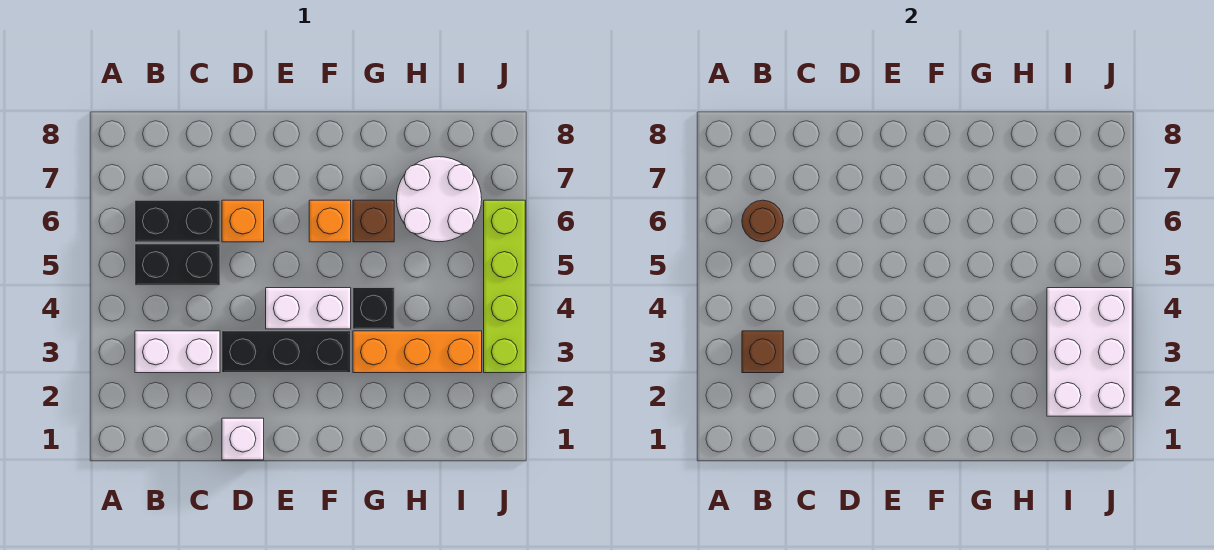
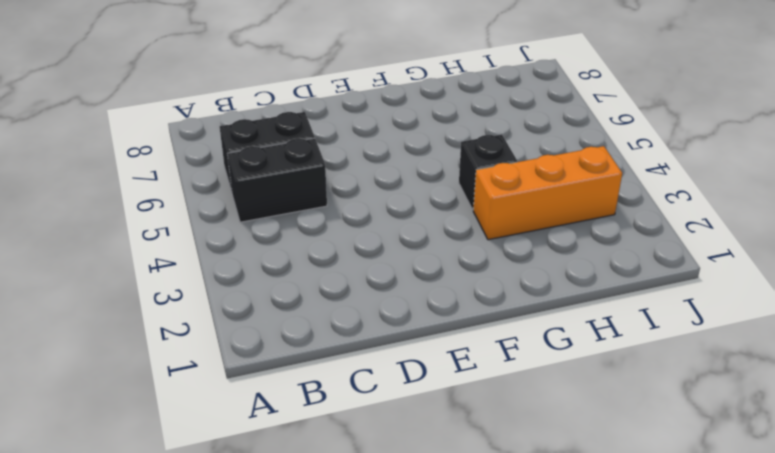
none -> white 1x2 brick [135,331,220,373]
none -> white 1x1 brick [222,418,264,460]
none -> black 1x3 brick [222,331,351,373]

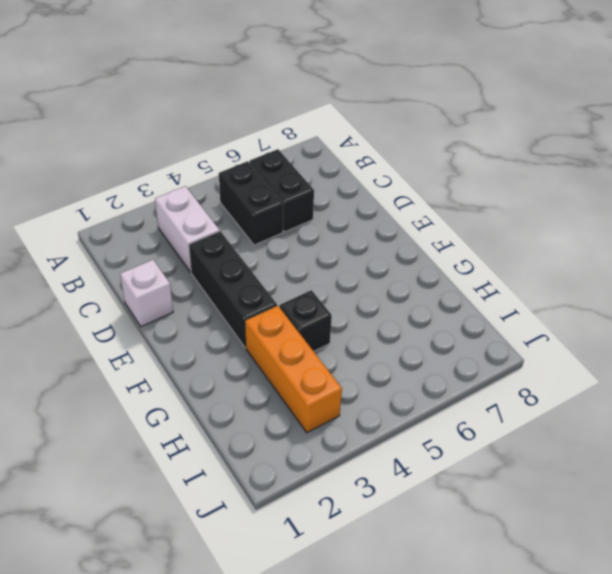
none -> orange 1x1 brick [222,200,264,242]
none -> white 1x2 brick [266,288,351,329]
none -> orange 1x1 brick [309,200,351,242]

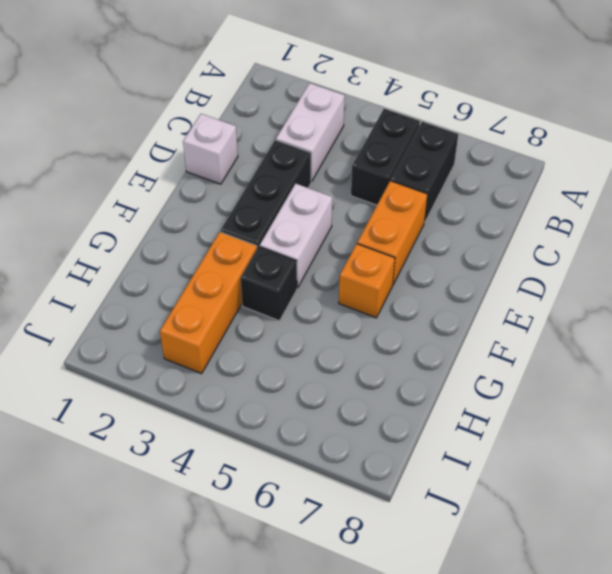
orange 1x2 brick [357,181,428,284] -> orange 1x1 brick [222,200,264,242]
none -> brown 1x1 brick [353,200,394,242]
none -> white 2x2 round brick [397,157,482,242]
none -> lime 1x4 brick [484,200,525,373]

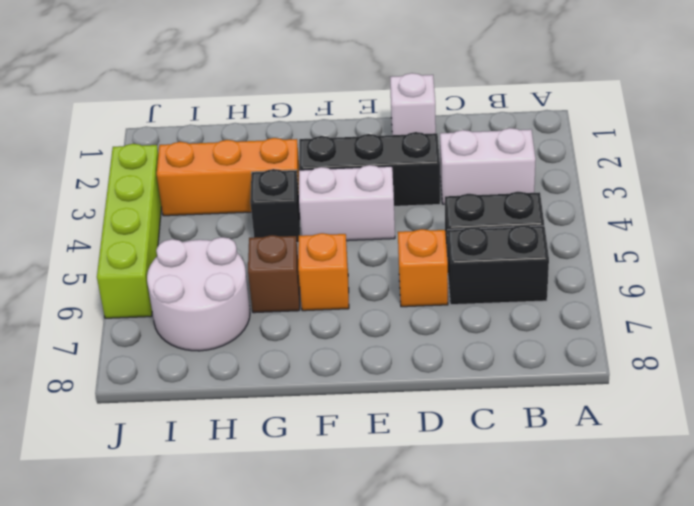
none -> brown 1x1 brick [742,331,783,373]
none -> brown 1x1 round brick [742,200,783,242]
none -> white 2x3 brick [1047,288,1132,416]

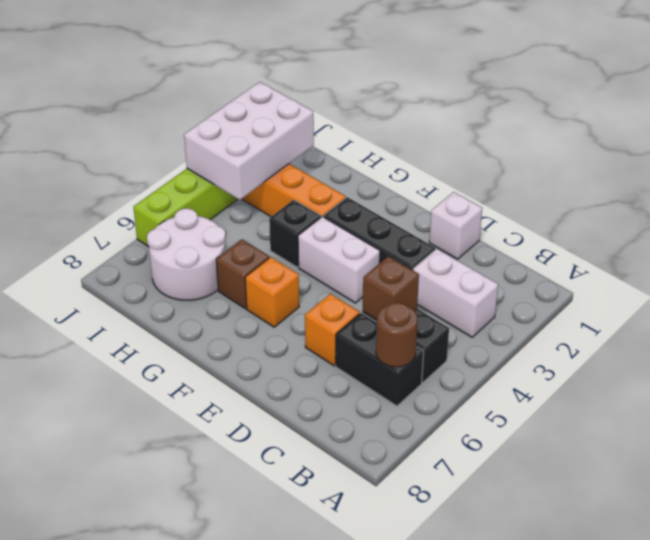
brown 1x1 brick [363,256,419,320] -> brown 1x1 brick moved to [742,331,783,373]

